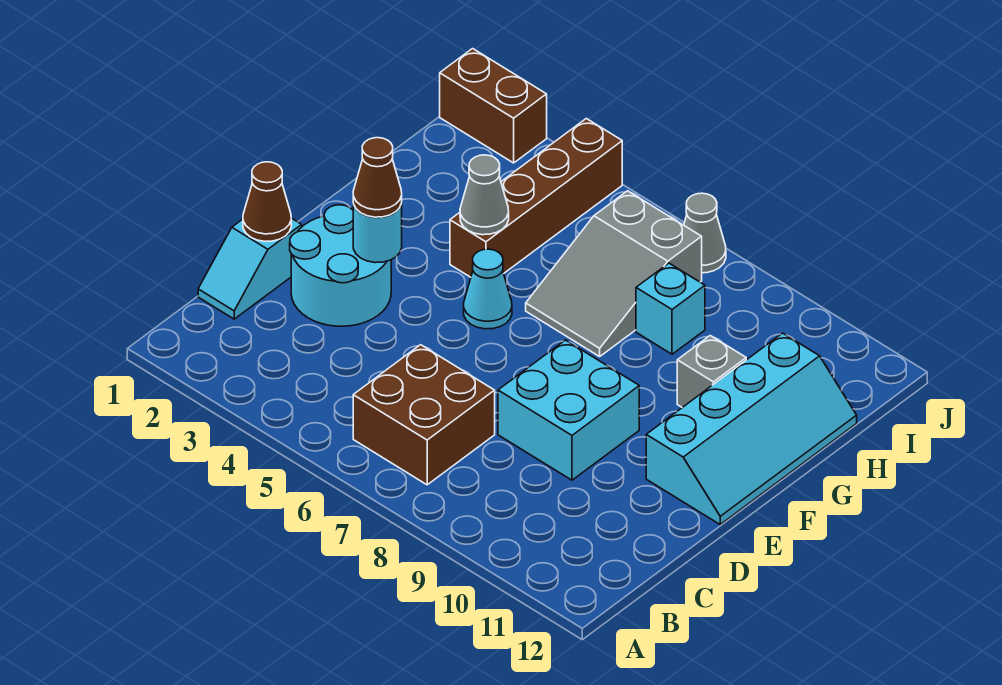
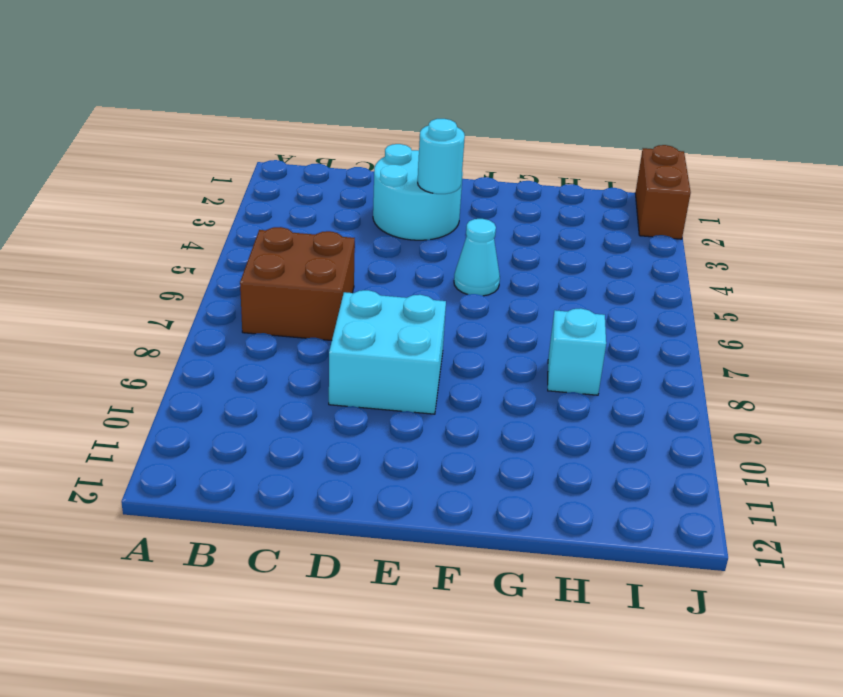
none -> cyan 1x2 slope [198,218,302,319]
none -> cyan 2x4 slope [646,333,857,524]
none -> brown 1x4 brick [450,119,622,277]

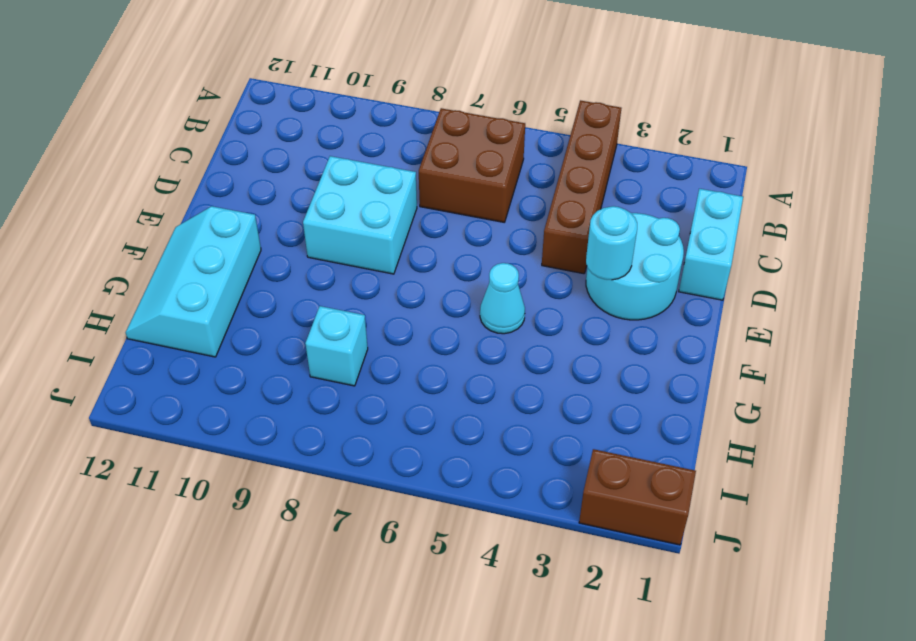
brown 1x4 brick [542,100,621,274] -> brown 1x4 brick moved to [450,119,622,277]
cyan 1x2 brick [679,189,743,300] -> cyan 1x2 slope [198,218,302,319]
cyan 2x3 slope [126,206,261,357] -> cyan 2x4 slope [646,333,857,524]
none -> grey 2x3 slope [526,191,702,356]
none -> grey 1x1 brick [677,336,746,407]
none -> grey 1x1 cone [684,193,726,273]

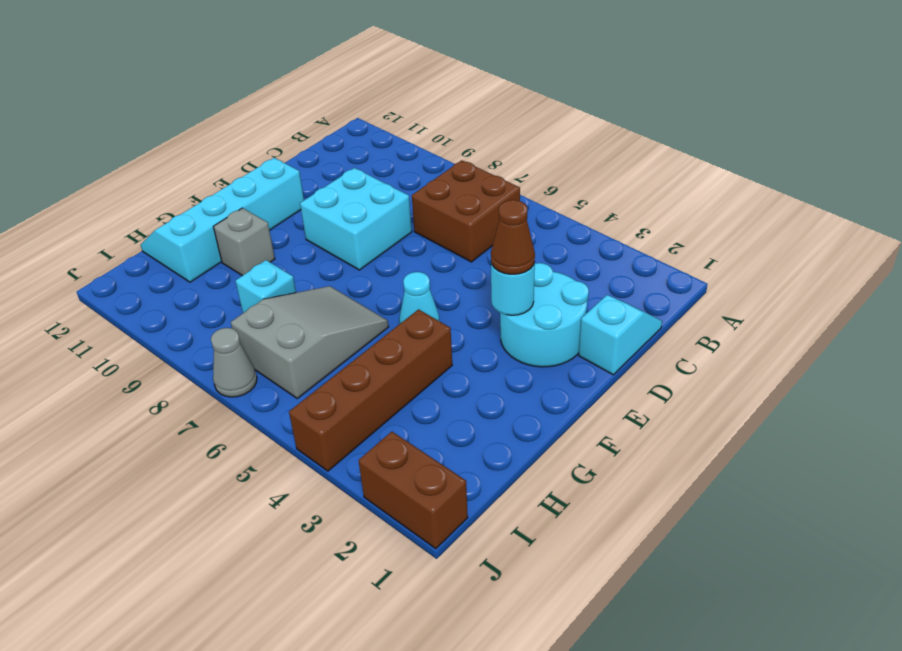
none -> brown 1x1 cone [243,162,291,241]
none -> grey 1x1 cone [460,155,509,235]

